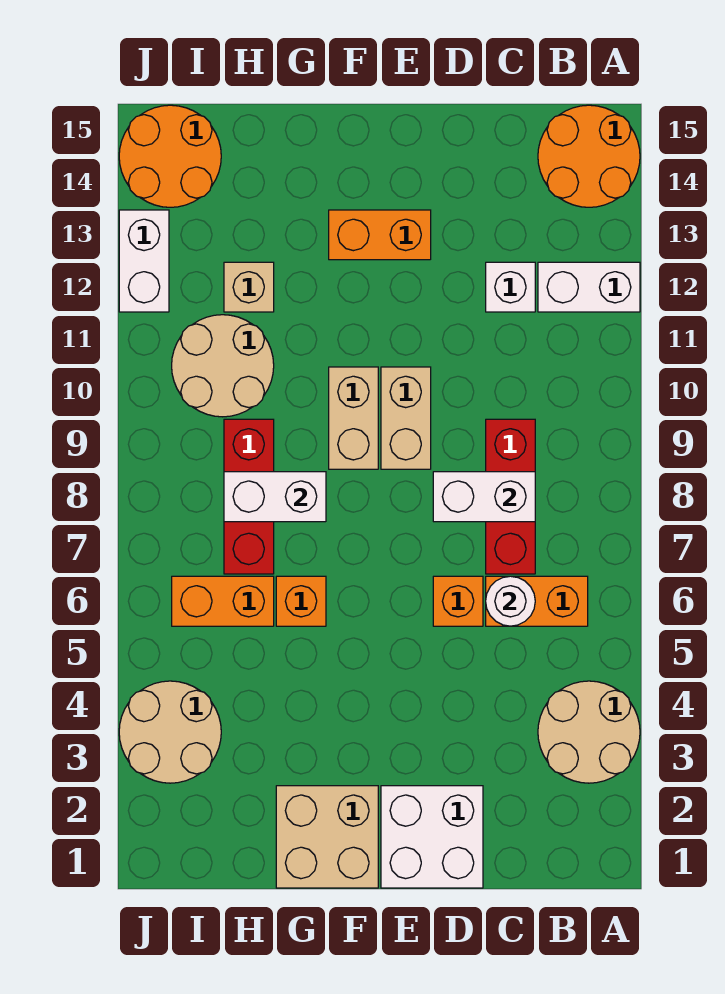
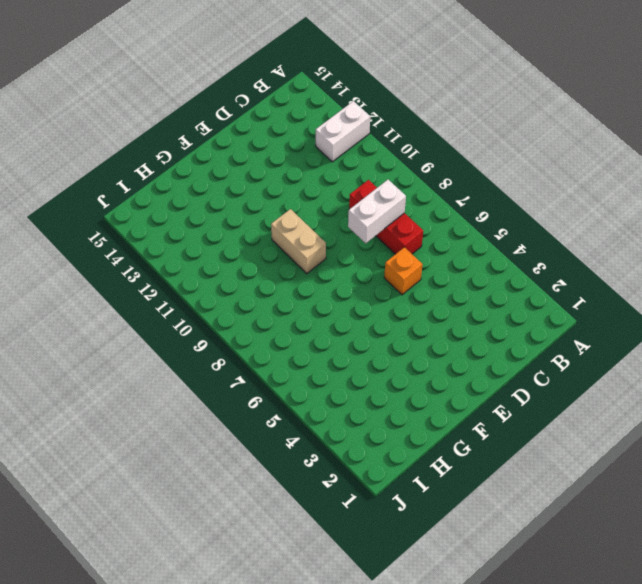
none -> tan 2x2 round brick [538,681,640,783]
none -> orange 2x2 round brick [538,105,640,207]
none -> orange 1x2 brick [486,576,588,626]

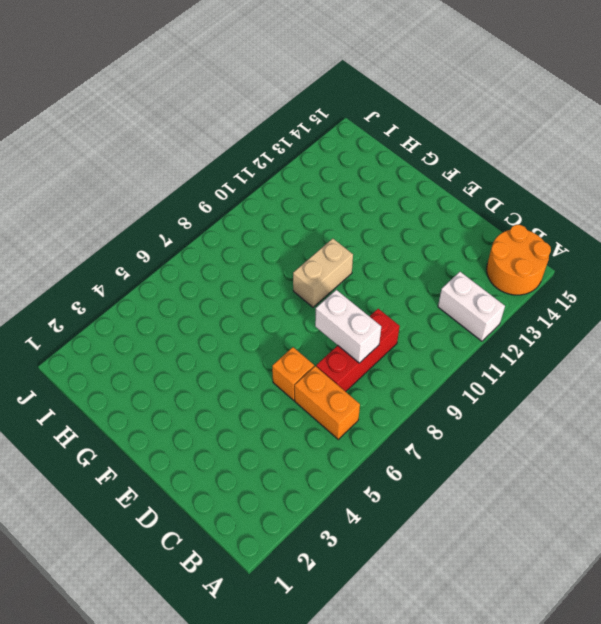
none -> tan 2x2 round brick [538,681,640,783]
none -> white 1x1 brick [486,262,535,312]
none -> white 2x2 brick [381,786,483,888]

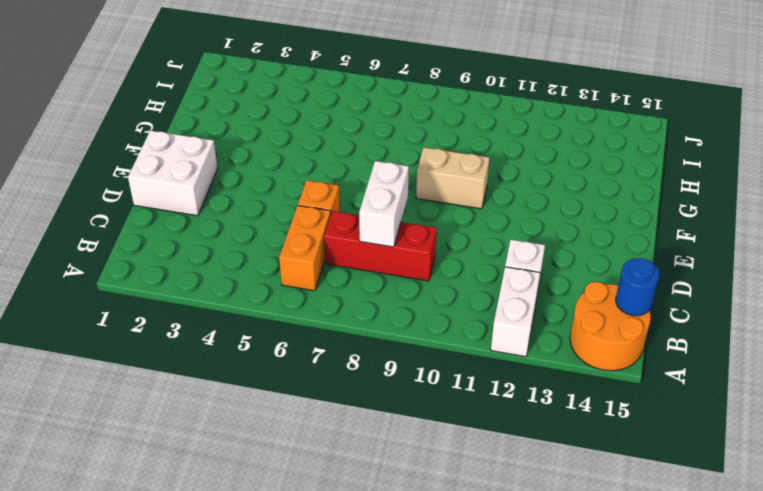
blue 1x1 round brick [616,258,659,316] -> none
none -> tan 2x2 round brick [538,681,640,783]
none -> tan 1x2 brick [381,367,431,469]
none -> orange 1x2 brick [329,210,431,260]

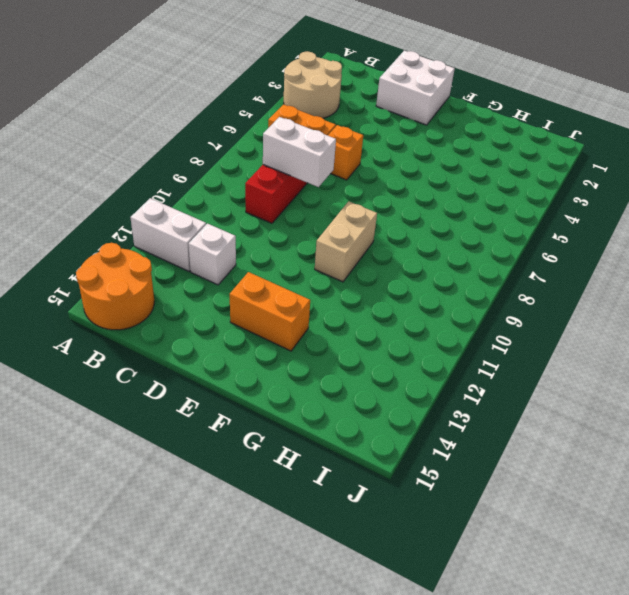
none -> tan 1x2 brick [381,367,431,469]
none -> tan 2x2 brick [276,786,378,888]
none -> orange 1x1 brick [276,576,326,626]

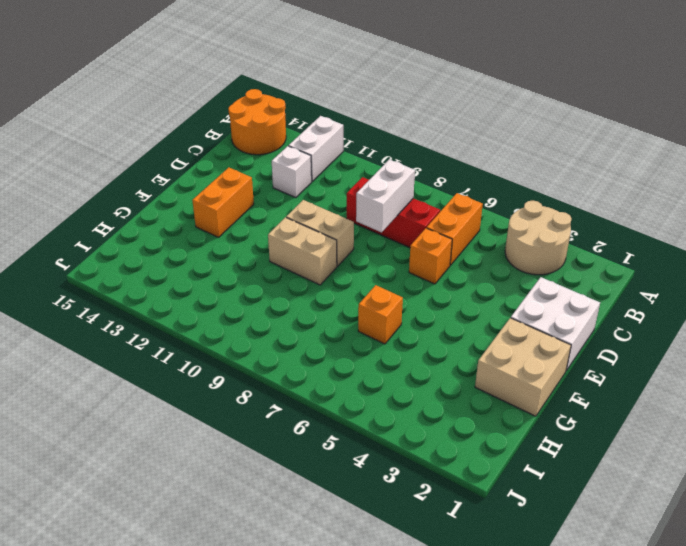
none -> orange 1x2 brick [172,576,274,626]
none -> red 1x3 brick [224,419,274,574]
none -> tan 2x2 round brick [172,315,274,417]

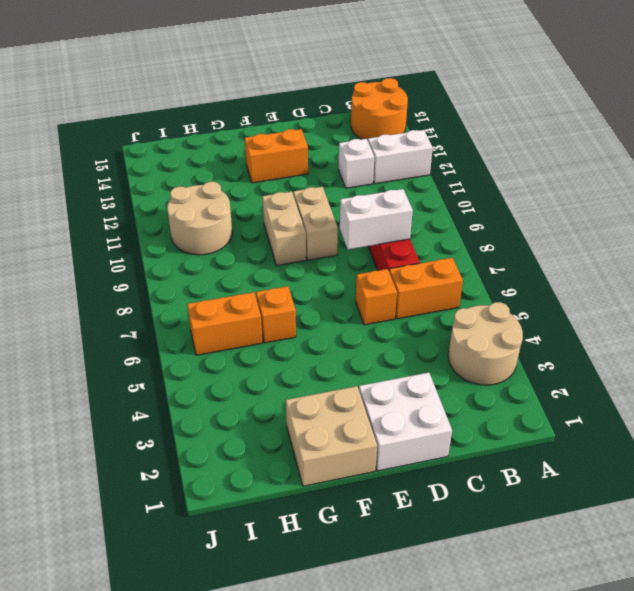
none -> red 1x3 brick [224,419,274,574]
none -> tan 1x1 brick [224,262,274,312]
none -> tan 2x2 round brick [119,681,221,783]

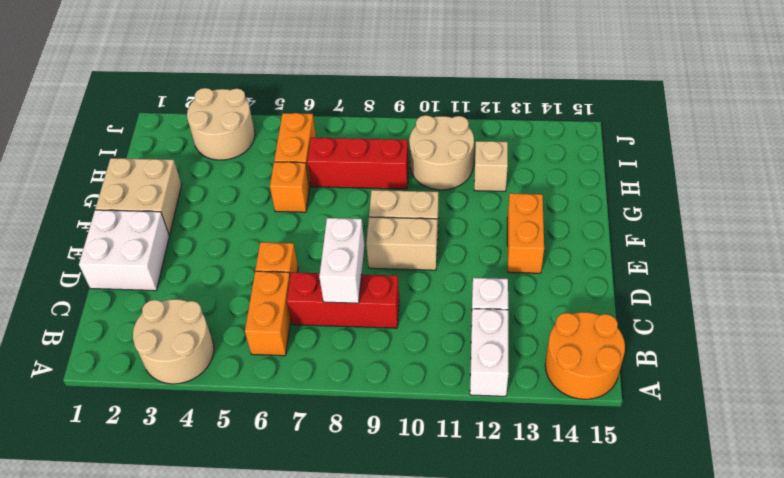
none -> orange 2x2 round brick [119,105,221,207]
none -> white 1x2 brick [119,210,169,312]
none -> white 1x1 round brick [486,576,535,626]

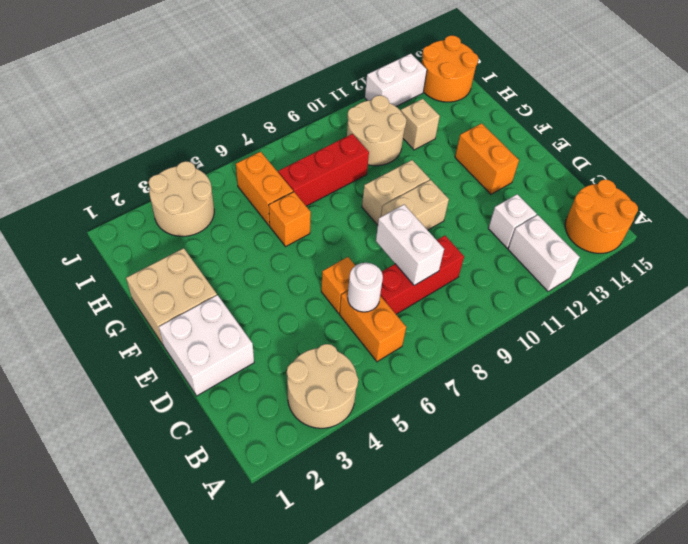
none -> white 1x2 brick [224,472,326,522]

